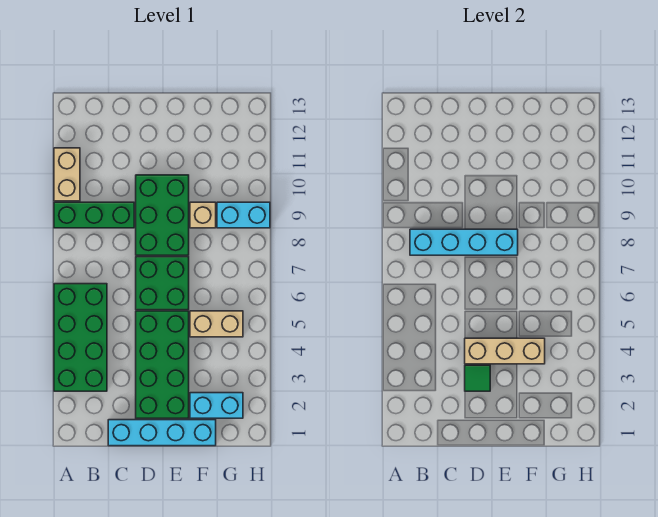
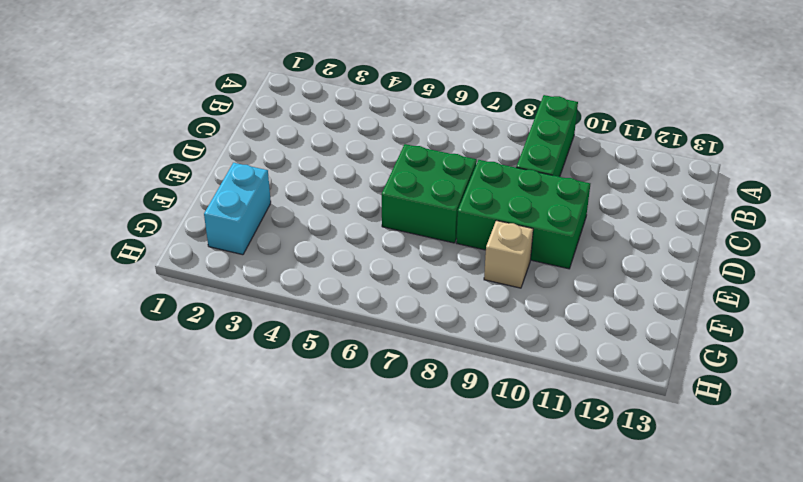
none -> green 2x4 brick [54,284,107,391]
none -> tan 1x2 brick [54,148,80,201]
none -> cyan 1x4 brick [108,420,216,446]

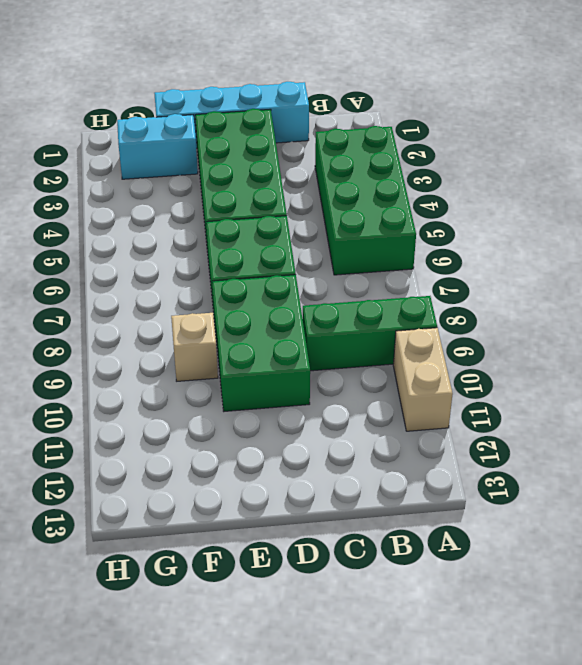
none -> tan 1x2 brick [190,311,243,337]
none -> cyan 1x2 brick [217,202,270,228]
none -> cyan 1x4 brick [410,229,518,255]

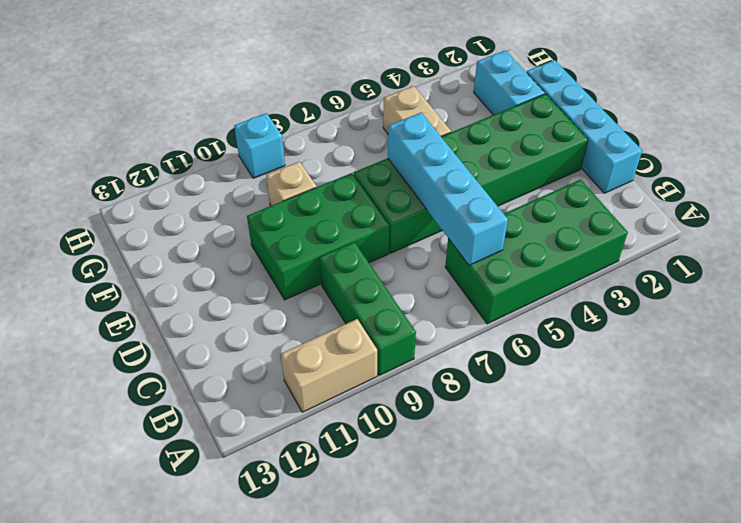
cyan 1x4 brick [388,113,508,265] -> cyan 1x4 brick moved to [410,229,518,255]
cyan 1x1 brick [234,113,285,178] -> cyan 1x2 brick [217,202,270,228]
none -> green 1x1 tile [465,365,490,391]
none -> tan 1x3 brick [465,338,545,364]

